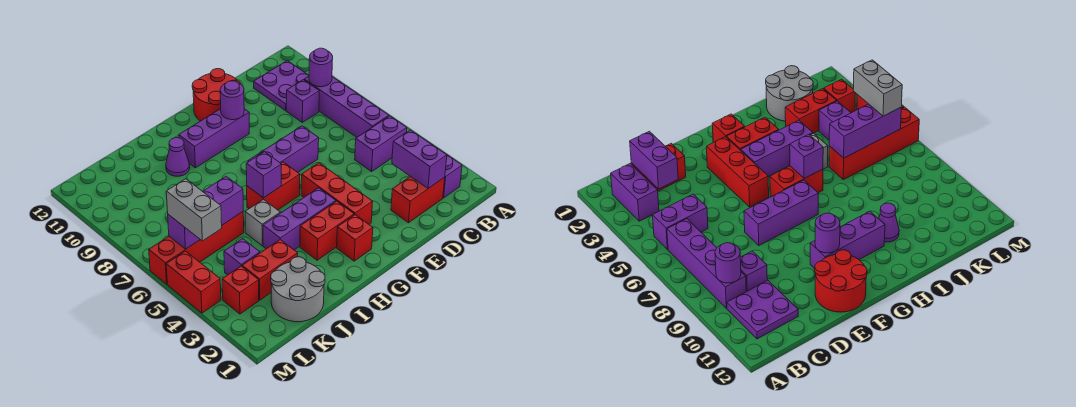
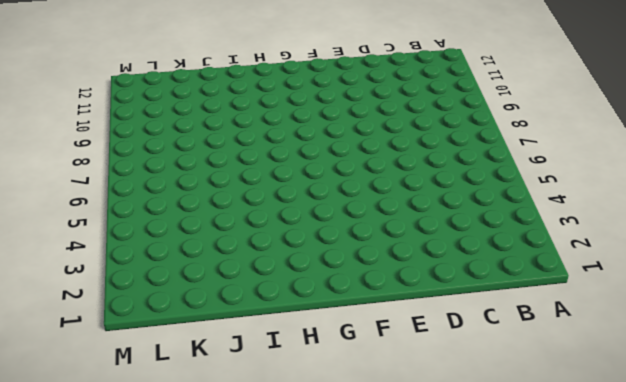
none -> purple 1x2 brick [443,155,462,198]
none -> purple 1x2 brick [355,116,407,172]
none -> purple 1x4 brick [304,76,389,137]

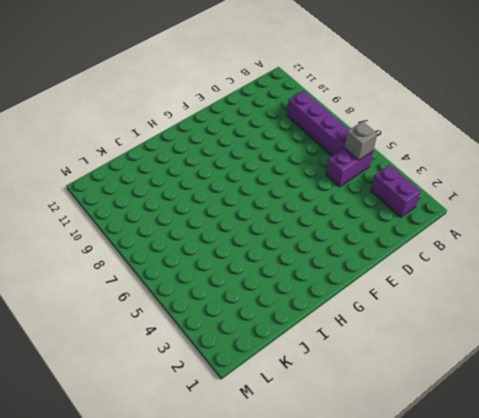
grey 1x1 brick [344,121,377,160] -> grey 1x1 brick moved to [245,199,280,246]
none -> purple 2x2 plate [254,61,309,111]
none -> red 1x2 brick [391,176,445,223]
none -> purple 1x1 brick [286,80,319,122]

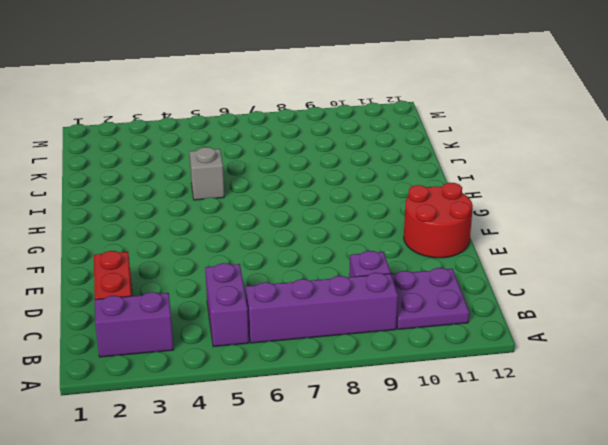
none -> purple 1x3 brick [248,126,319,172]
none -> red 1x3 brick [301,163,373,224]
none -> purple 1x3 brick [179,109,249,168]

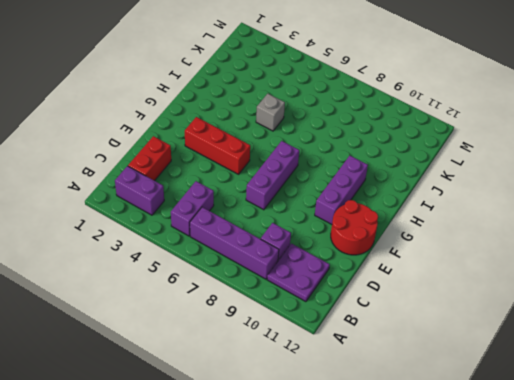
none -> red 1x1 brick [337,215,373,261]
none -> red 1x2 brick [300,201,354,260]
none -> purple 1x3 brick [263,188,336,250]

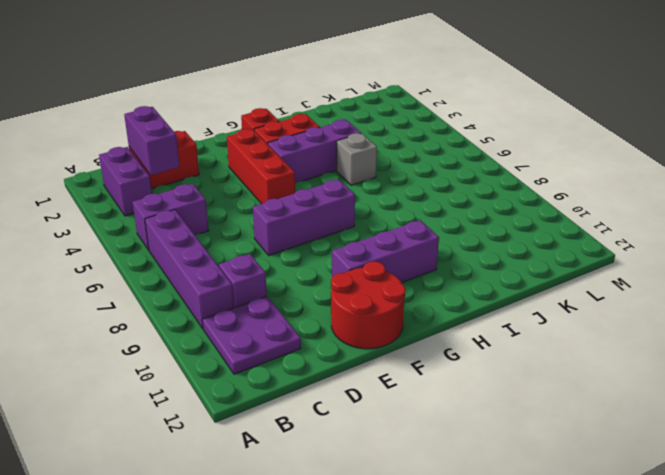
none -> red 1x2 brick [247,162,300,210]
none -> purple 1x1 cone [166,138,190,176]
none -> grey 2x2 round brick [271,257,325,322]

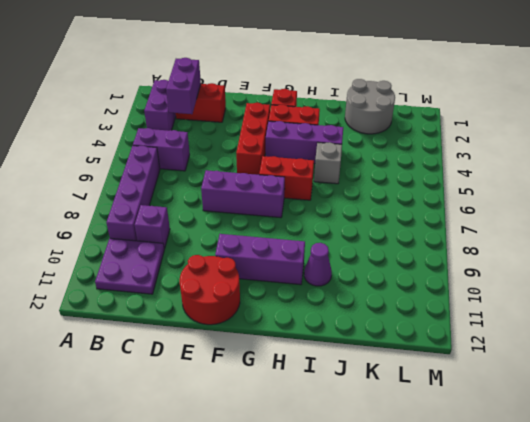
none -> red 1x2 brick [242,240,298,300]
none -> red 1x4 brick [149,212,244,284]
none -> purple 1x1 brick [224,239,260,275]

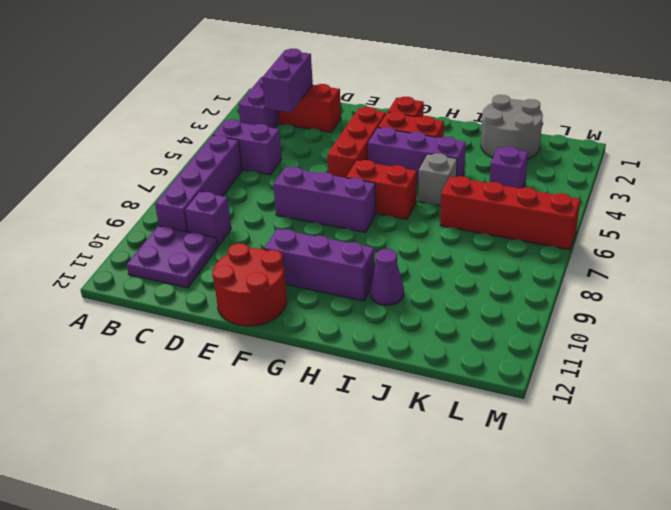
none -> red 1x2 brick [242,240,298,300]
none -> red 1x1 brick [222,266,259,314]
none -> red 1x2 brick [166,251,221,313]

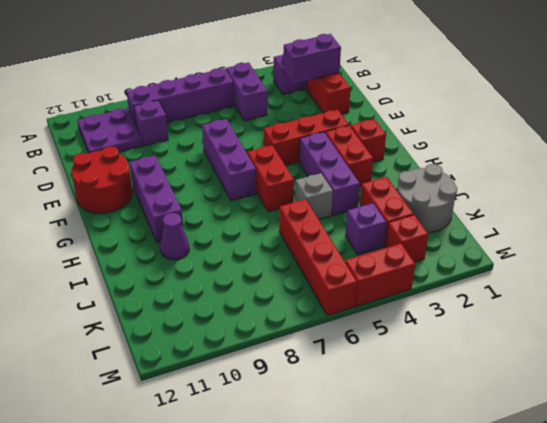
none -> purple 1x1 round brick [309,48,333,87]
none -> purple 1x1 round brick [220,81,244,120]
none -> purple 1x1 brick [246,152,281,198]

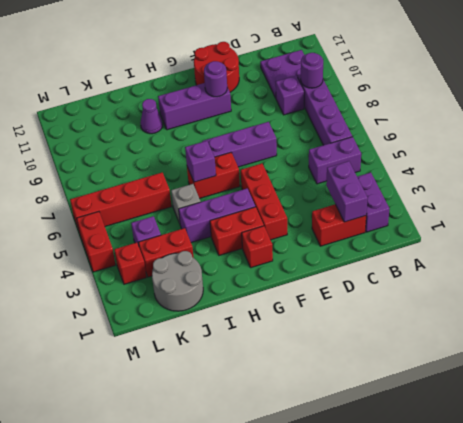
none -> purple 1x3 brick [168,176,243,249]
none -> grey 1x2 brick [166,179,222,241]

